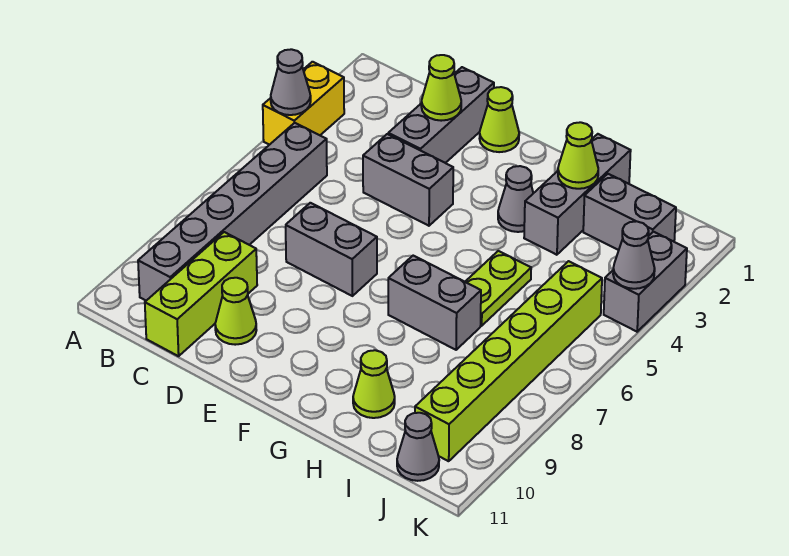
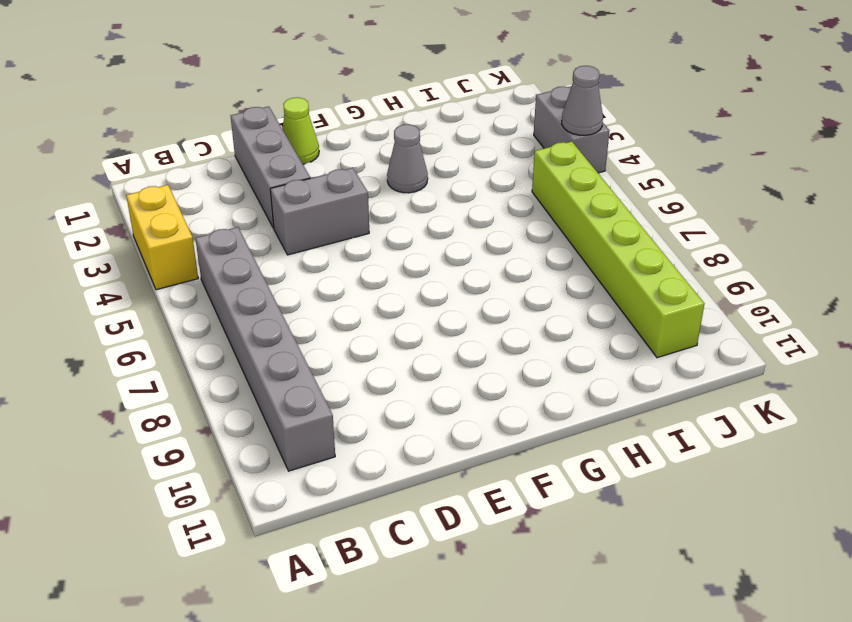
none -> lime 1x3 brick [145,232,257,356]
none -> grey 1x2 brick [286,203,377,296]
none -> lime 1x1 cone [215,278,256,345]

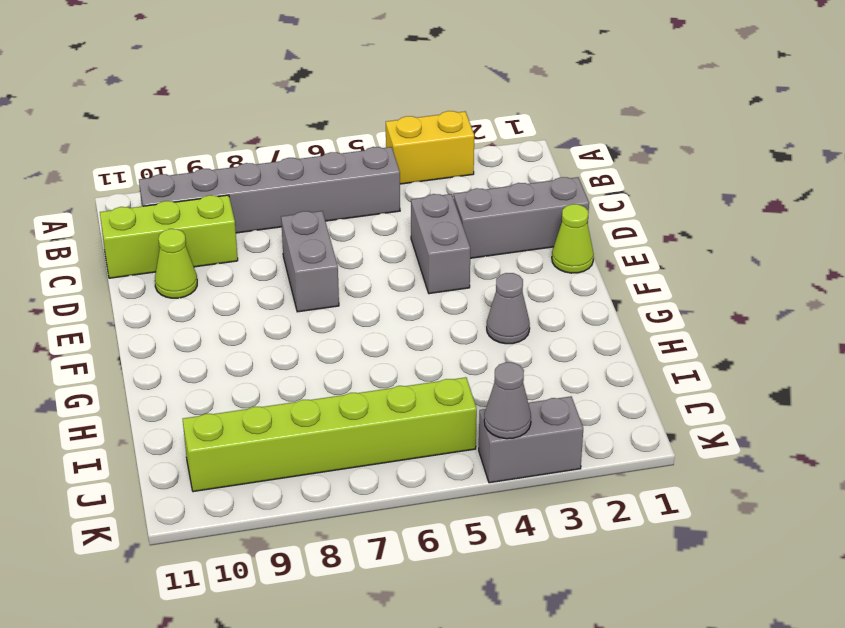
none -> grey 1x2 brick [388,256,481,350]
none -> grey 1x3 brick [524,134,631,255]
none -> lime 1x2 plate [465,251,531,326]

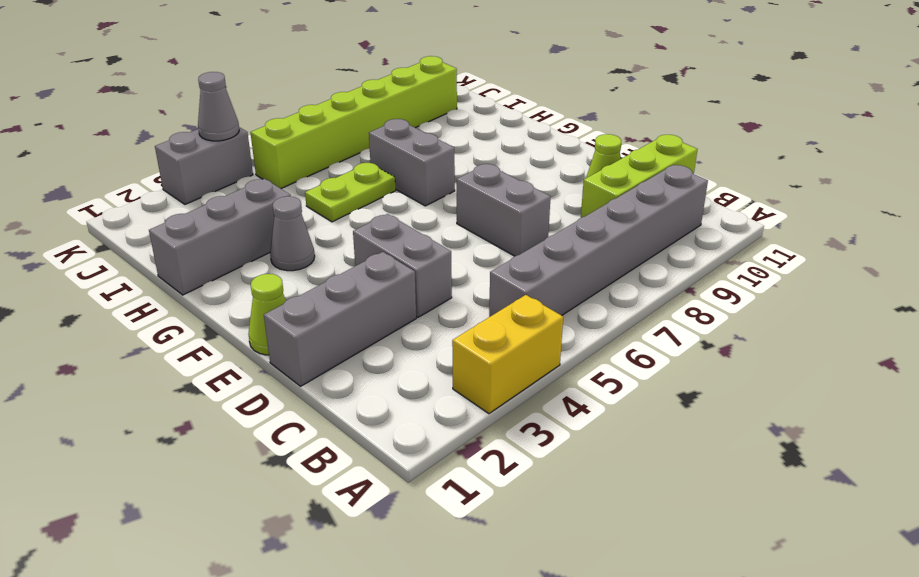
none -> lime 1x1 cone [353,350,395,418]
none -> grey 1x2 brick [583,174,676,250]
none -> grey 1x1 cone [397,413,439,481]

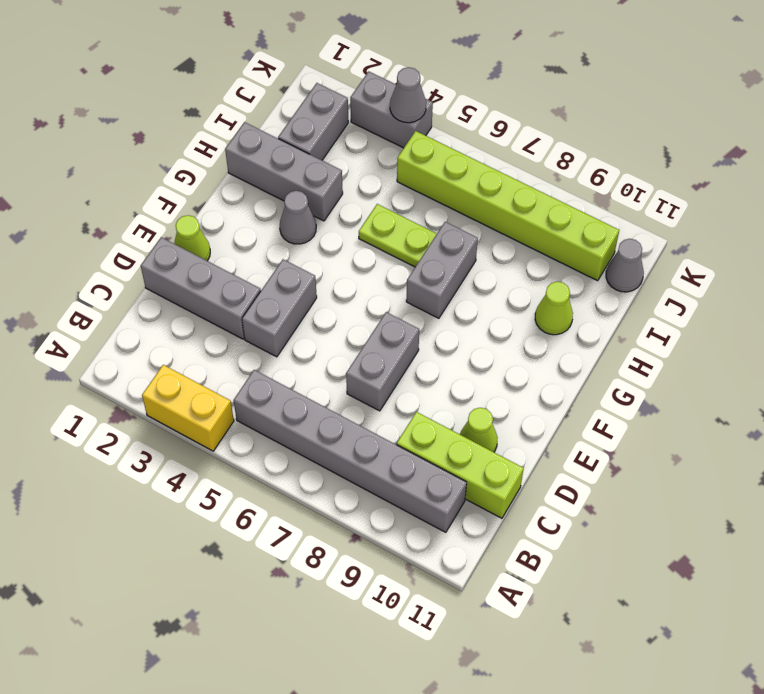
none -> grey 1x1 cone [271,49,311,115]
none -> lime 1x1 cone [421,55,461,121]
none -> lime 1x1 cone [558,122,598,189]

